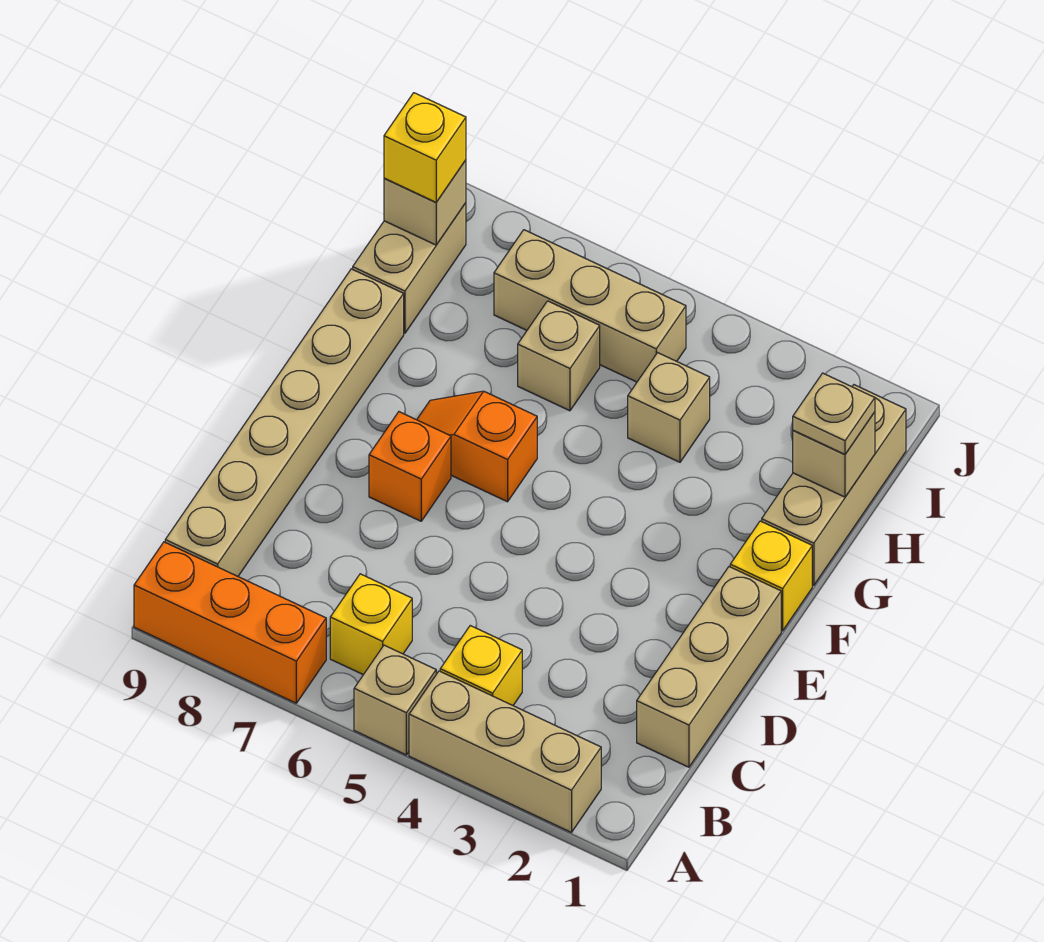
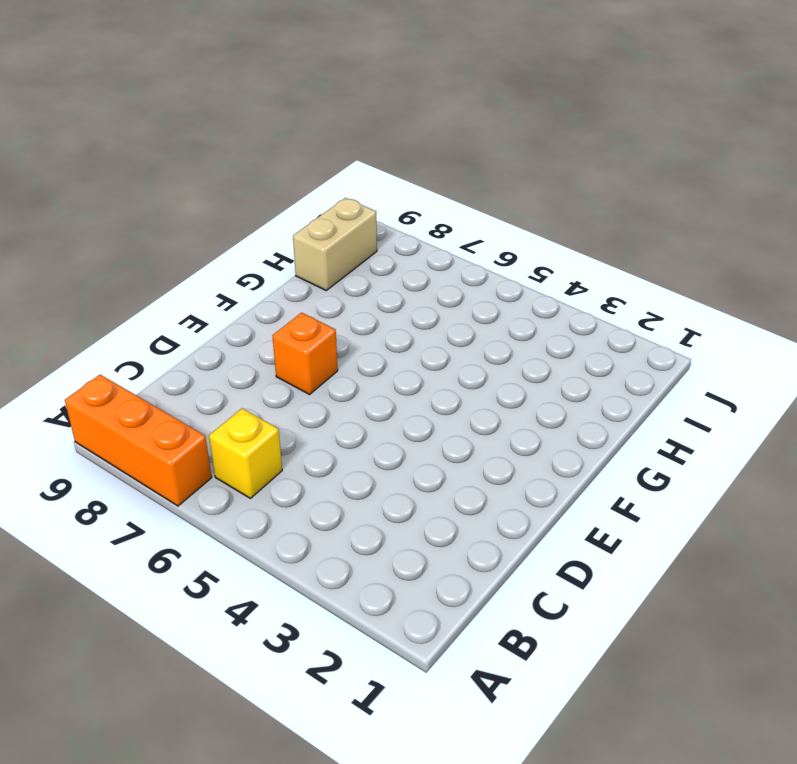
none -> tan 1x3 brick [409,671,601,832]
none -> tan 1x1 brick [354,645,436,755]
none -> yellow 1x1 brick [440,626,522,705]

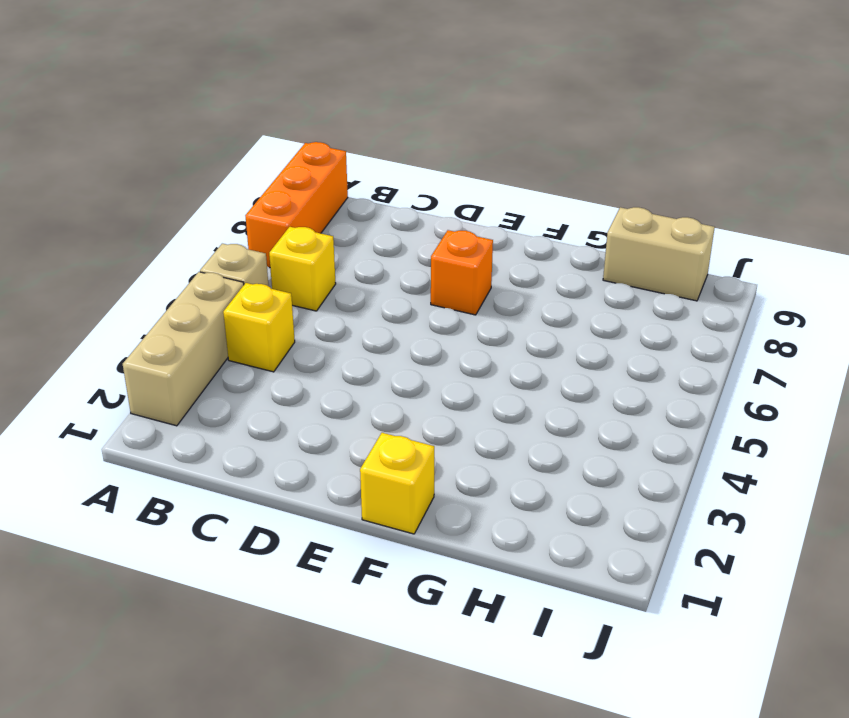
none -> tan 1x6 brick [165,269,404,576]
none -> tan 1x3 brick [637,567,781,767]
none -> orange 1x2 slope [417,391,537,502]

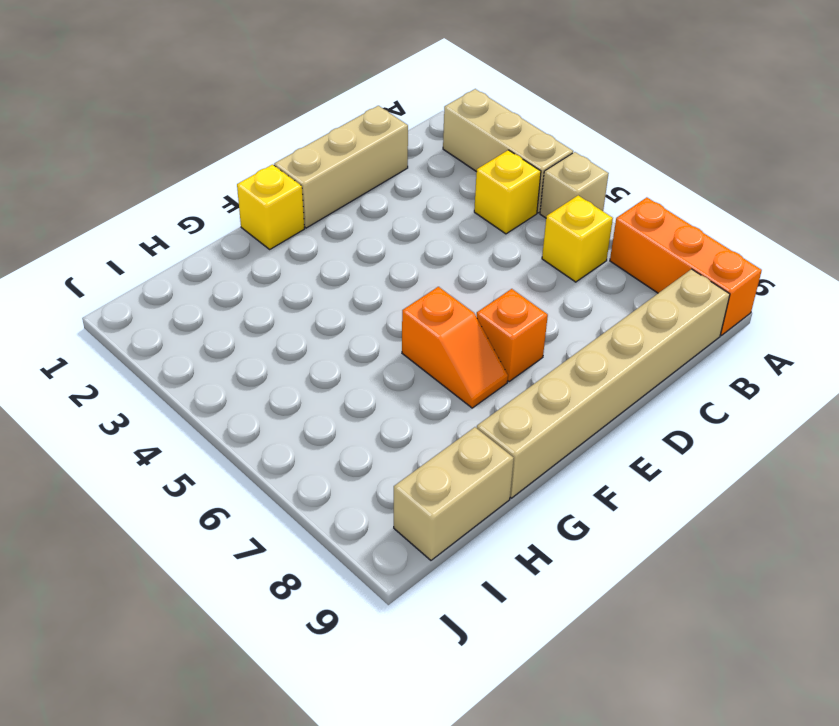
none -> tan 1x3 brick [762,385,906,585]
none -> tan 1x1 brick [628,353,710,462]
none -> tan 1x1 brick [518,301,600,411]

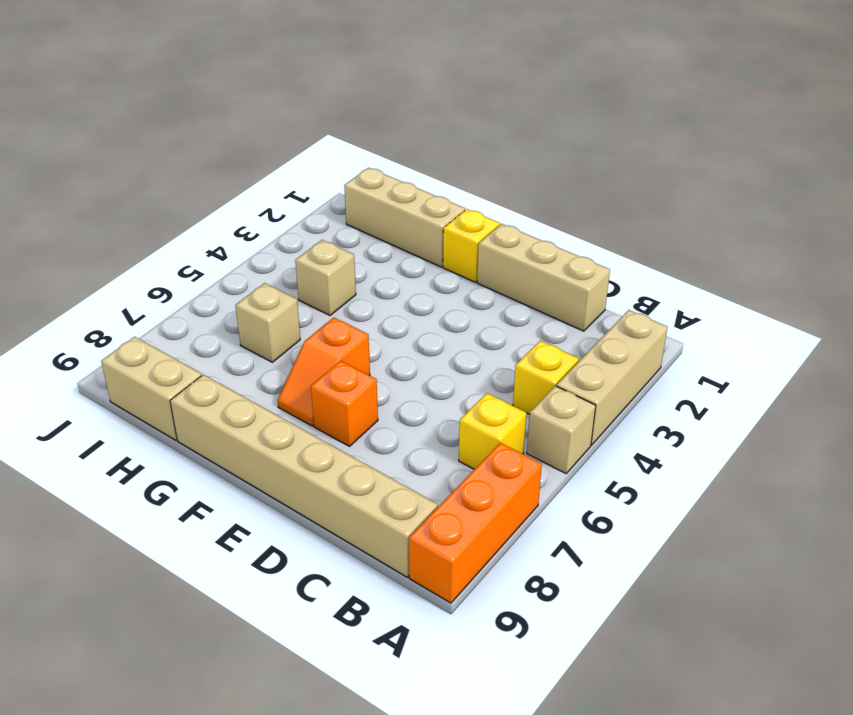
none -> tan 1x3 brick [494,230,686,382]
none -> tan 1x1 brick [793,412,875,497]
none -> tan 1x1 brick [384,160,466,245]

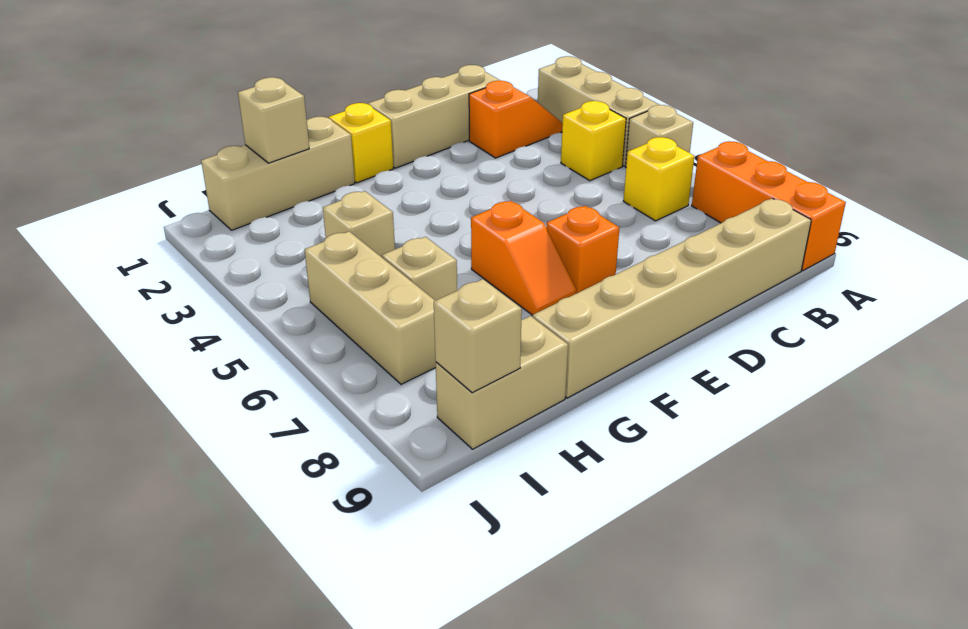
orange 1x2 slope [469,81,563,158] -> none
none -> tan 1x1 plate [793,373,875,455]
none -> yellow 1x1 brick [384,93,466,202]

